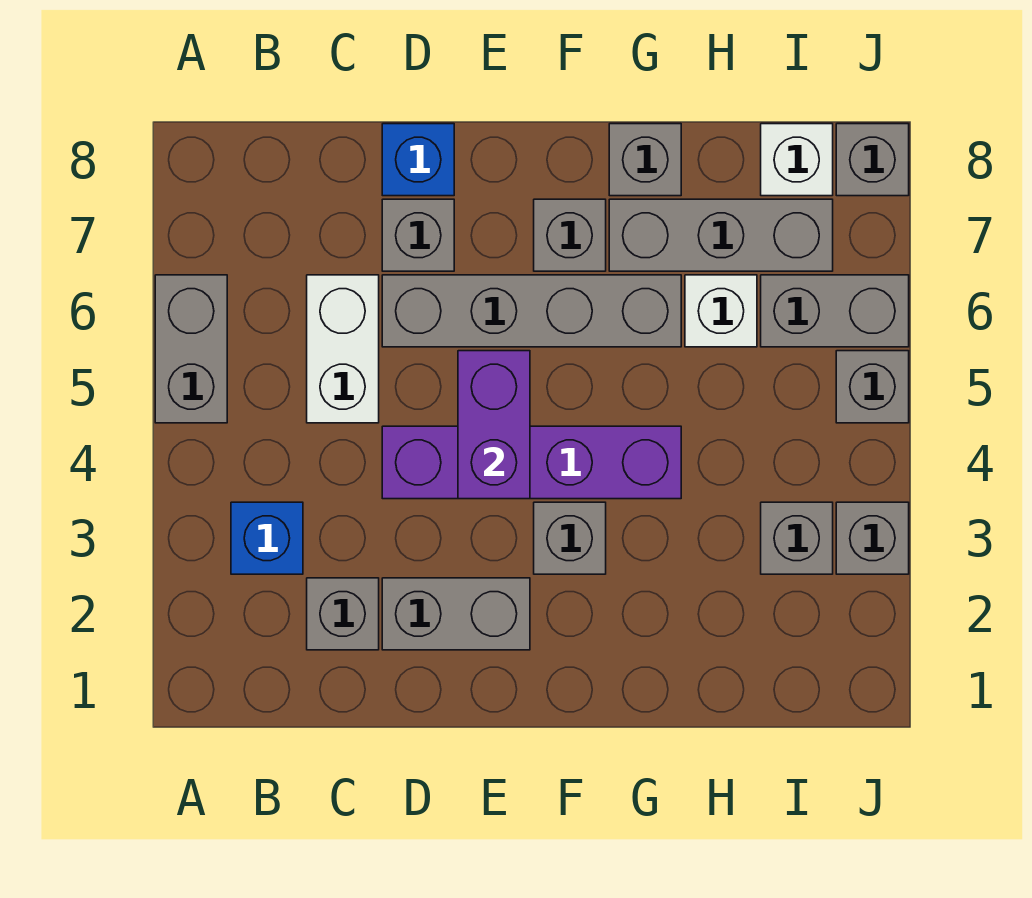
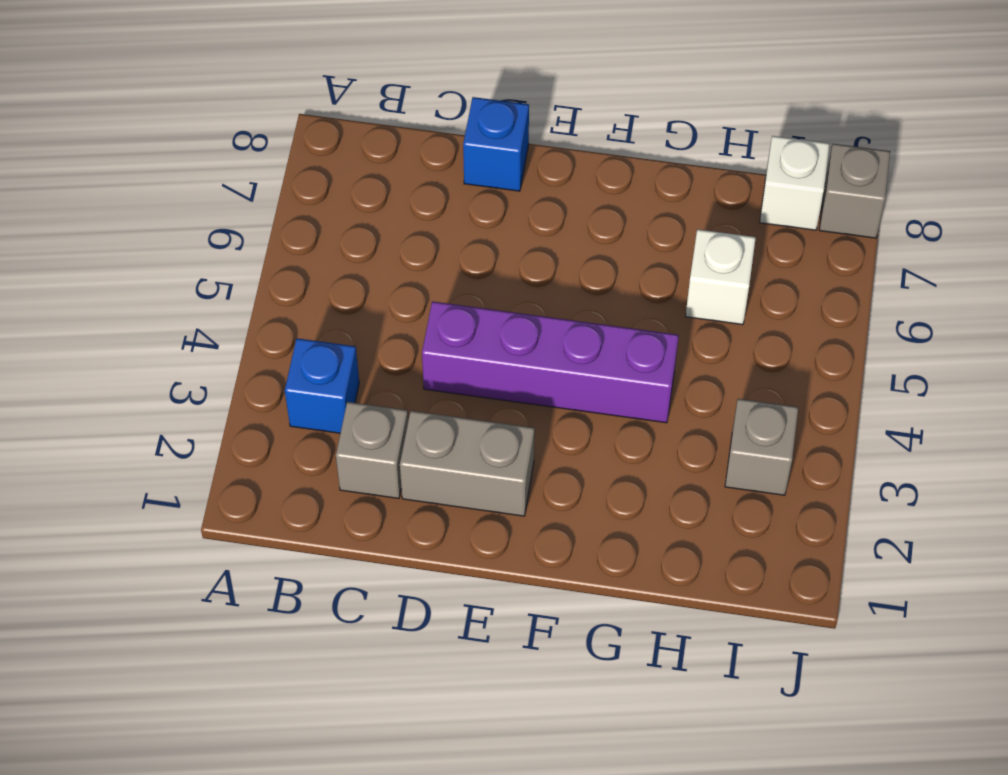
none -> grey 1x2 brick [155,275,227,423]
none -> white 1x2 brick [307,275,379,423]
none -> grey 1x4 brick [382,275,681,347]

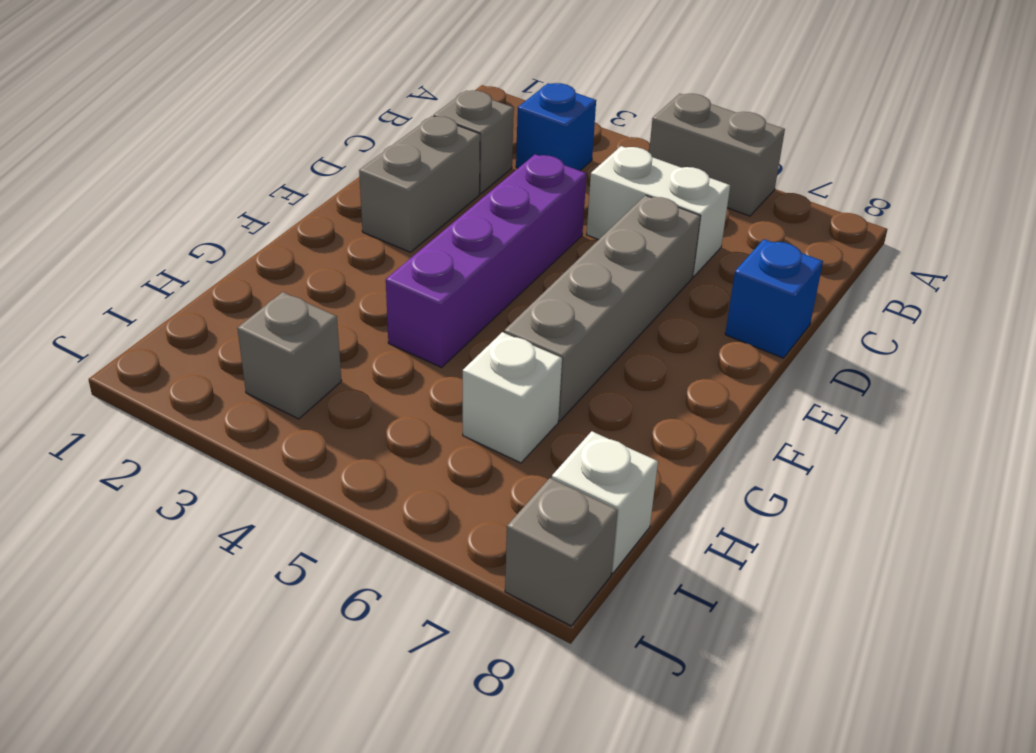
none -> grey 1x1 brick [382,199,454,271]
none -> grey 1x1 brick [534,502,606,574]
none -> grey 1x1 brick [534,199,606,271]

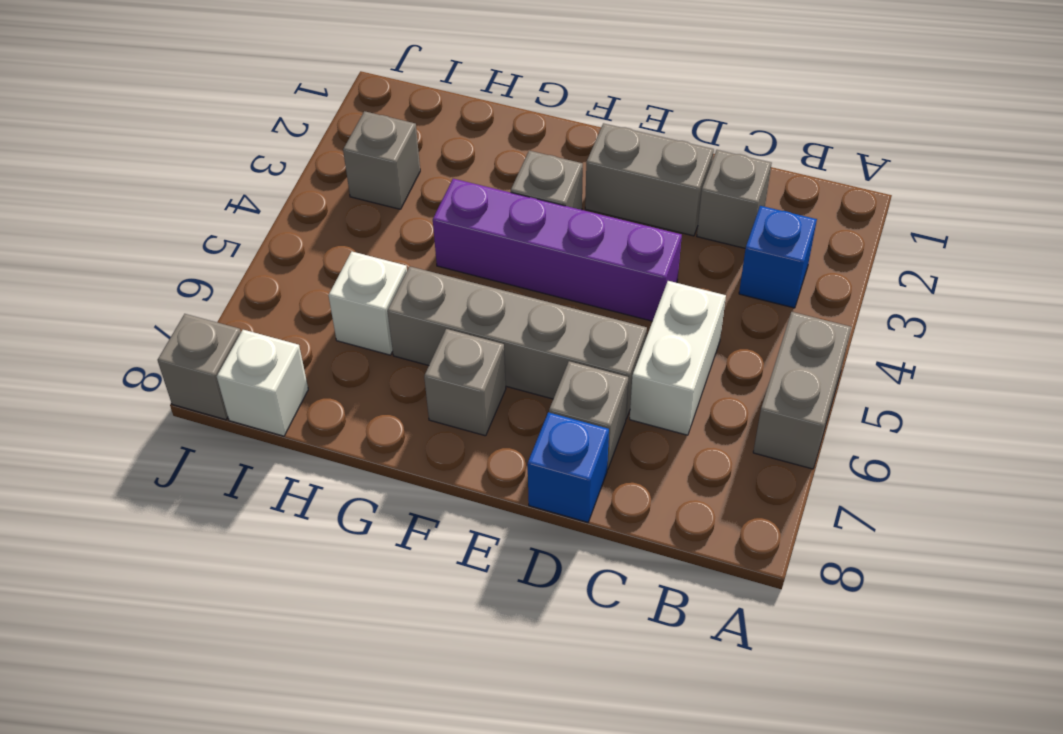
none -> grey 1x3 brick [609,199,833,271]
none -> grey 1x1 brick [609,124,681,196]
none -> grey 1x2 brick [761,275,909,347]

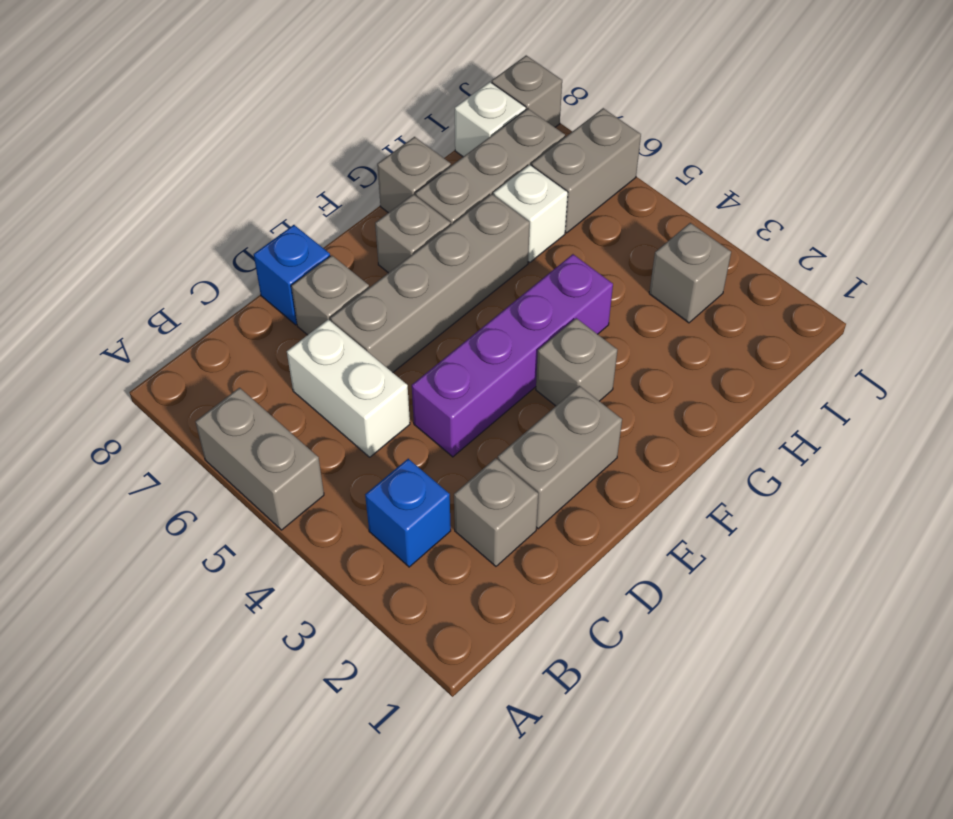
none -> grey 1x1 brick [836,502,909,574]
none -> grey 1x1 brick [836,351,909,423]
none -> purple 1x2 brick [458,351,530,499]

